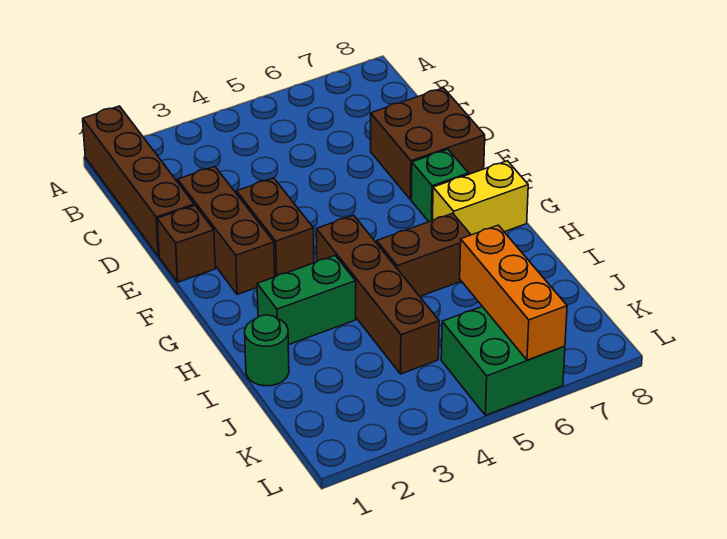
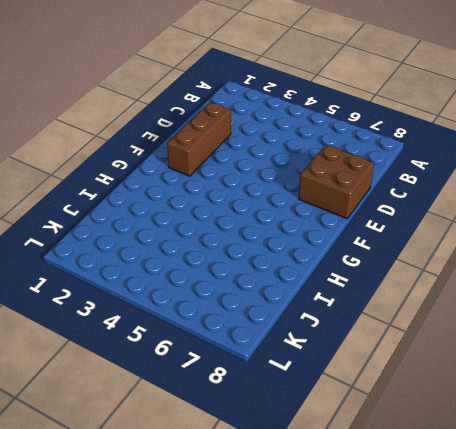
none -> brown 1x4 brick [83,106,194,256]
none -> brown 1x1 brick [157,205,215,282]
none -> brown 1x2 brick [237,178,314,277]

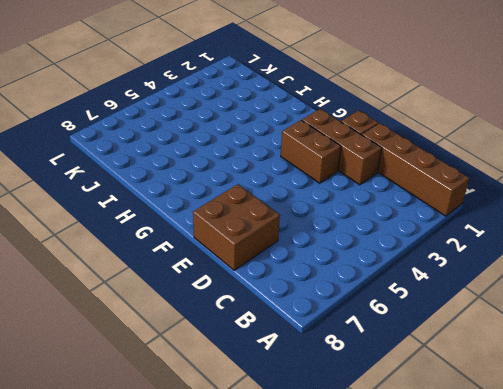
none -> green 1x1 brick [411,149,468,222]
none -> brown 1x4 brick [316,215,439,374]
none -> yellow 1x2 brick [433,161,528,235]

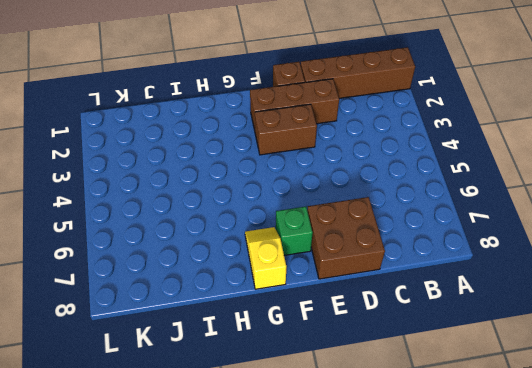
yellow 1x2 slope [245,227,286,289] -> yellow 1x2 brick [433,161,528,235]
none -> brown 1x4 brick [316,215,439,374]
none -> green 1x2 brick [257,256,356,345]
none -> brown 1x2 brick [377,213,471,296]

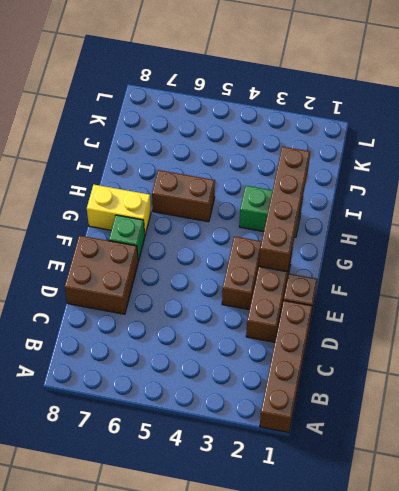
brown 1x4 brick [259,147,310,272] -> brown 1x4 brick moved to [316,215,439,374]
none -> green 1x1 round brick [245,315,289,386]
none -> green 2x2 brick [441,307,565,415]
none -> orange 1x3 brick [460,225,567,360]

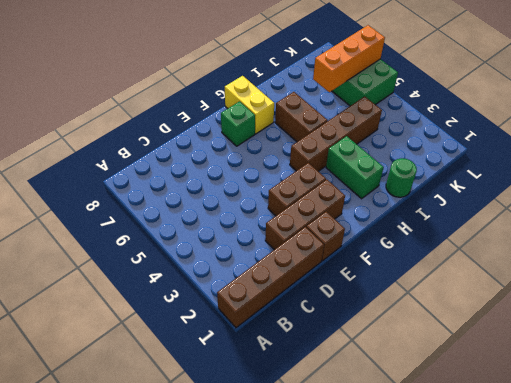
none -> brown 2x2 brick [370,88,485,200]

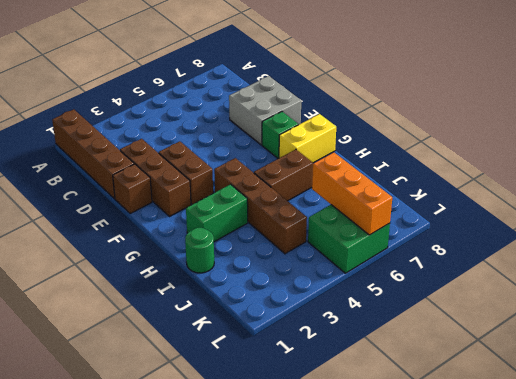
grey 2x2 brick [229,76,301,145] -> brown 2x2 brick [370,88,485,200]

